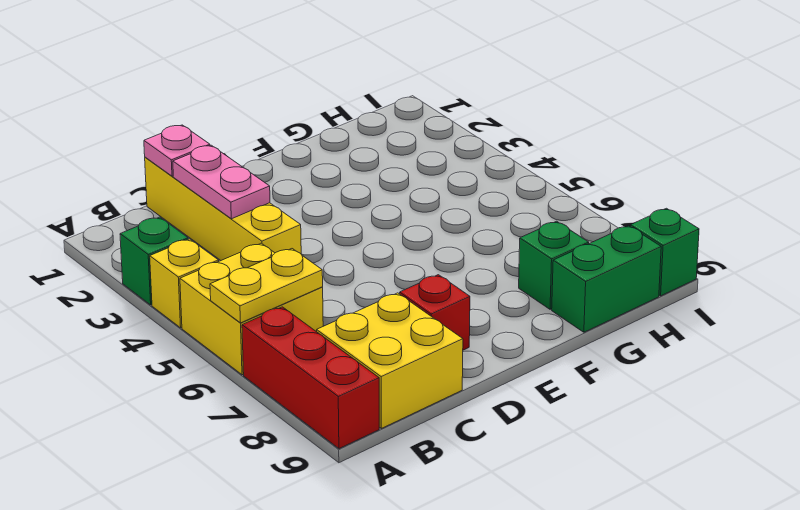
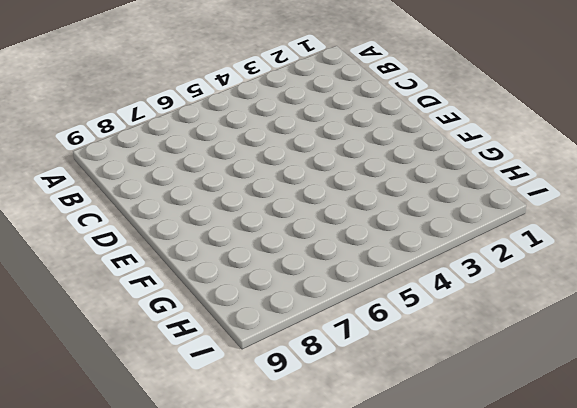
none -> green 1x1 brick [120,217,188,305]
none -> yellow 1x1 brick [150,239,219,328]
none -> yellow 2x2 brick [180,243,323,375]

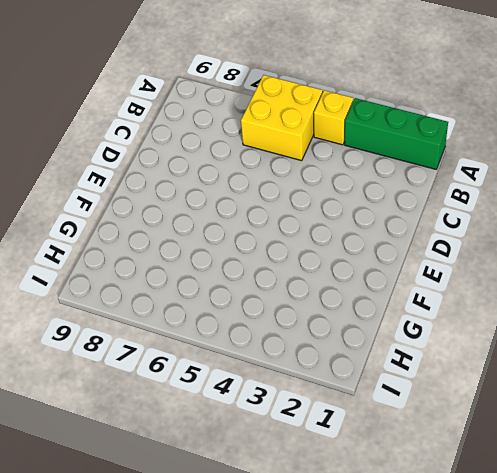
green 1x3 brick [345,98,448,169] -> green 1x1 brick [120,217,188,305]
none -> red 1x3 brick [242,307,379,449]
none -> yellow 2x2 brick [317,293,463,428]
none -> yellow 1x4 brick [145,157,301,260]

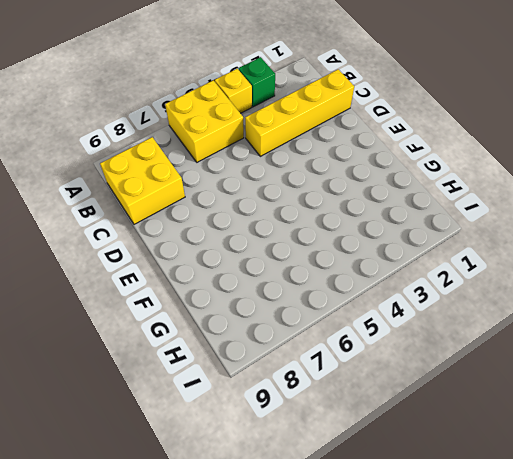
none -> red 1x3 brick [242,307,379,449]
none -> red 1x1 brick [400,275,470,350]
none -> green 1x1 brick [519,221,589,309]

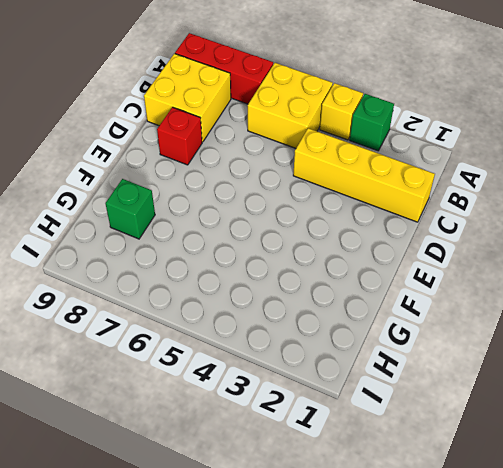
none -> green 1x2 brick [552,226,661,332]
none -> green 1x1 brick [630,208,699,296]
none -> yellow 1x2 plate [210,249,323,323]

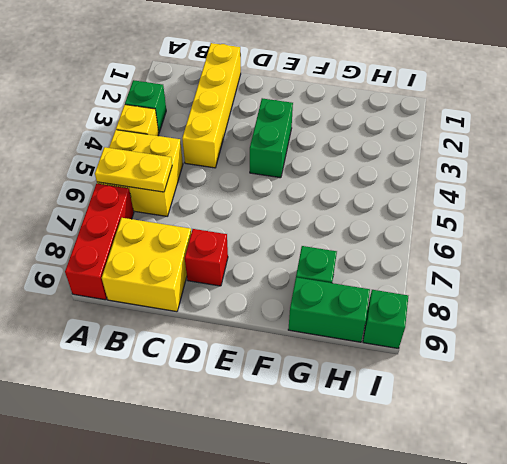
green 1x2 brick [250,98,293,178] -> none
none -> pink 1x1 plate [144,125,210,176]
none -> pink 1x2 plate [173,145,270,219]

